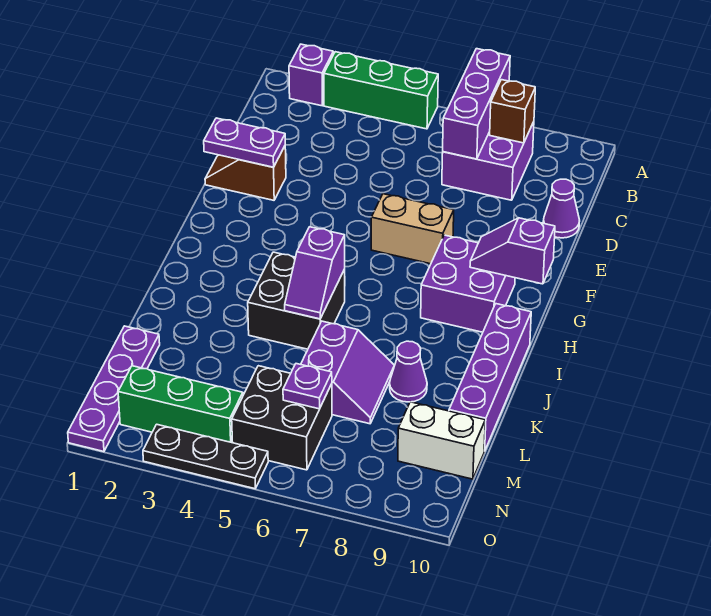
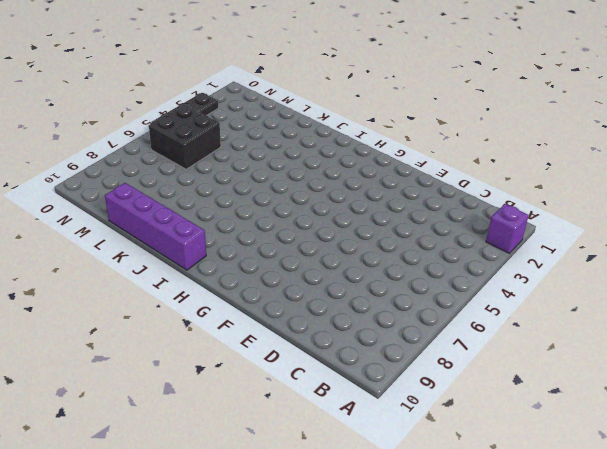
none -> green 1x3 brick [324,52,438,129]
none -> purple 2x2 brick [442,122,534,200]
none -> purple 1x1 cone [543,179,580,238]

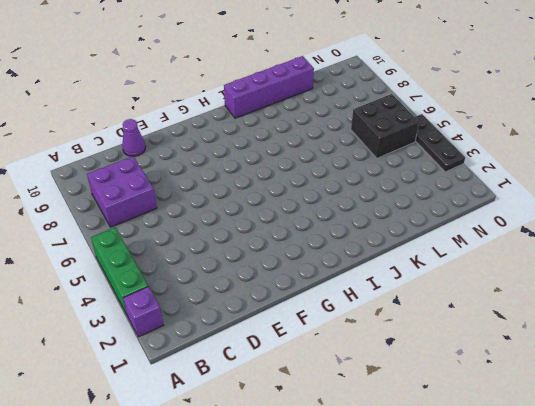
none -> brown 1x2 slope [205,146,286,200]
none -> tan 1x2 brick [371,194,454,264]
none -> purple 2x2 brick [421,235,515,332]

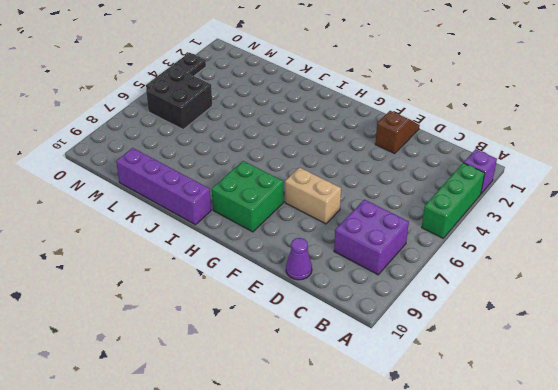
tan 1x2 brick [285,167,341,224] -> tan 1x2 brick turned to [371,194,454,264]
green 2x2 brick [212,161,283,232] -> purple 2x2 brick [421,235,515,332]
none -> black 2x2 brick [248,252,345,349]
none -> purple 2x2 slope [301,321,394,424]
none -> purple 1x1 cone [390,341,427,402]

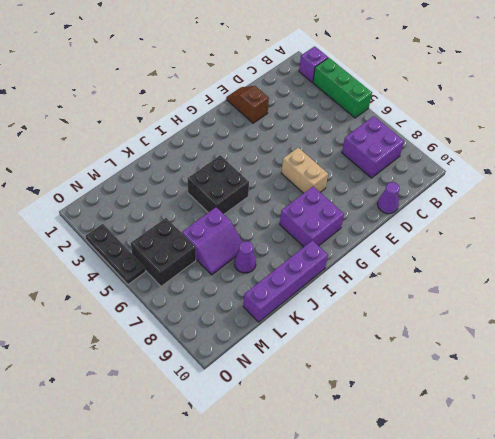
none -> purple 1x4 plate [68,326,160,452]
none -> white 1x2 brick [398,402,485,479]
none -> green 1x3 brick [118,366,243,443]

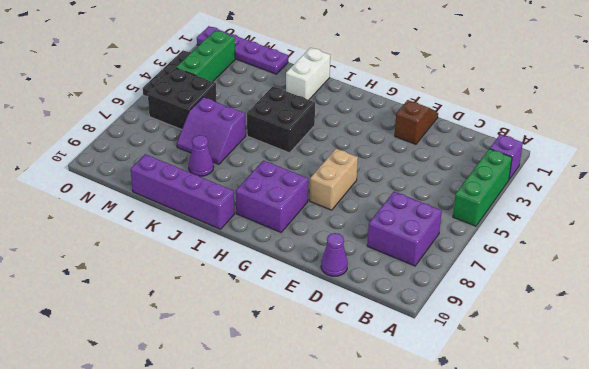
white 1x2 brick [286,48,330,100] -> white 1x2 brick moved to [398,402,485,479]
none -> purple 1x3 brick [443,49,510,159]
none -> brown 1x1 brick [490,80,535,143]
none -> purple 1x2 plate [204,118,285,167]

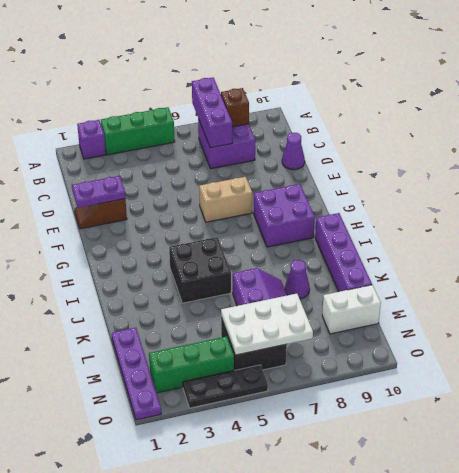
white 2x3 plate [221,294,313,355] -> purple 1x1 plate [283,364,332,409]
none -> purple 1x2 slope [470,218,555,284]
none -> purple 1x2 slope [285,227,345,319]

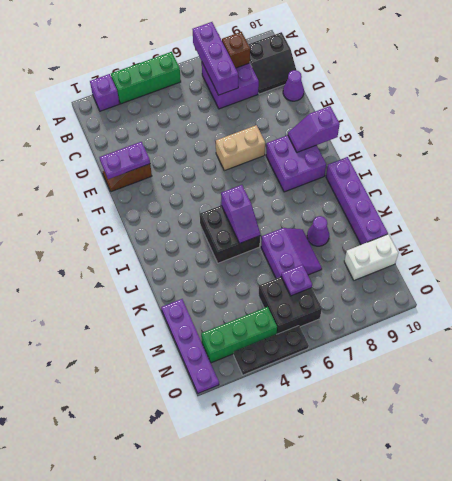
black 2x2 slope [248,32,296,94] -> none

